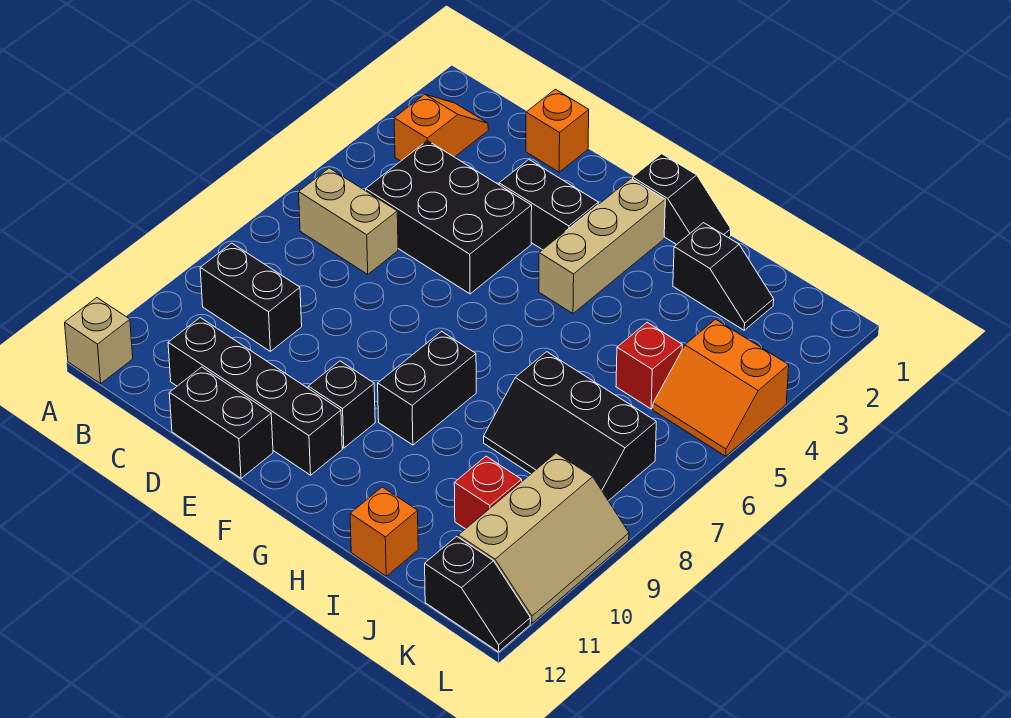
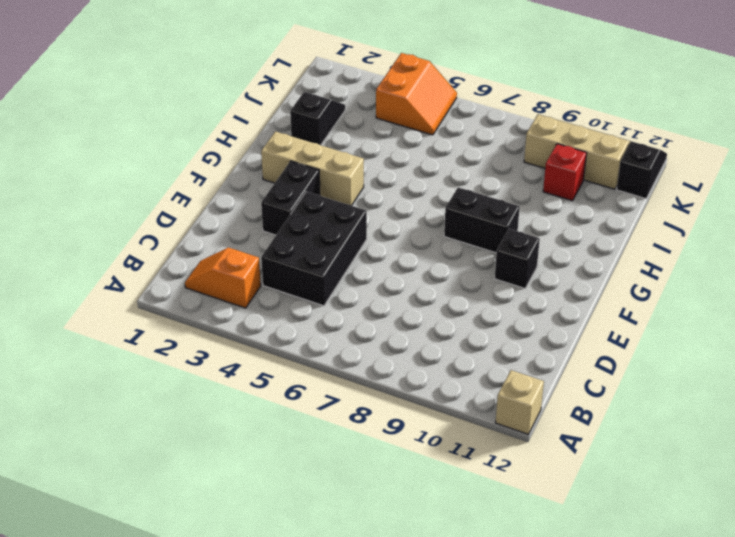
none -> tan 1x2 brick [299,168,398,274]
none -> black 1x2 brick [200,243,302,351]
none -> black 1x4 brick [168,318,342,475]

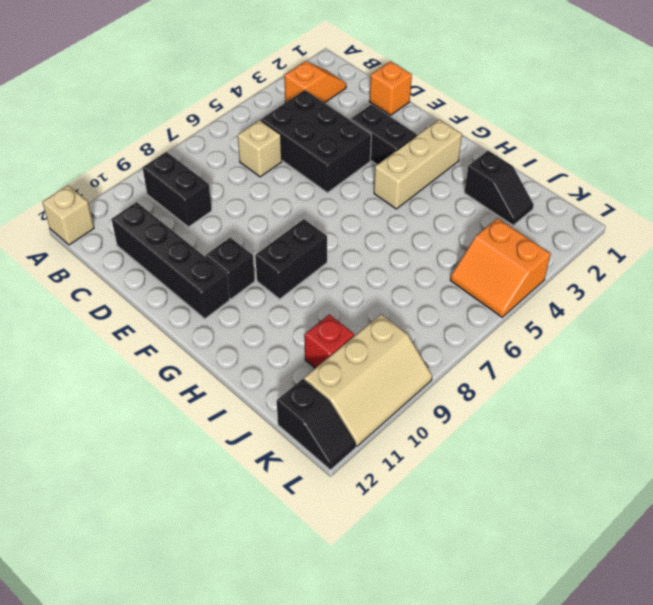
tan 1x1 brick [238,120,282,177] -> tan 1x2 brick [299,168,398,274]
none -> black 1x2 brick [169,367,273,478]
none -> black 1x2 slope [633,154,731,245]
none -> black 2x3 slope [484,352,656,501]

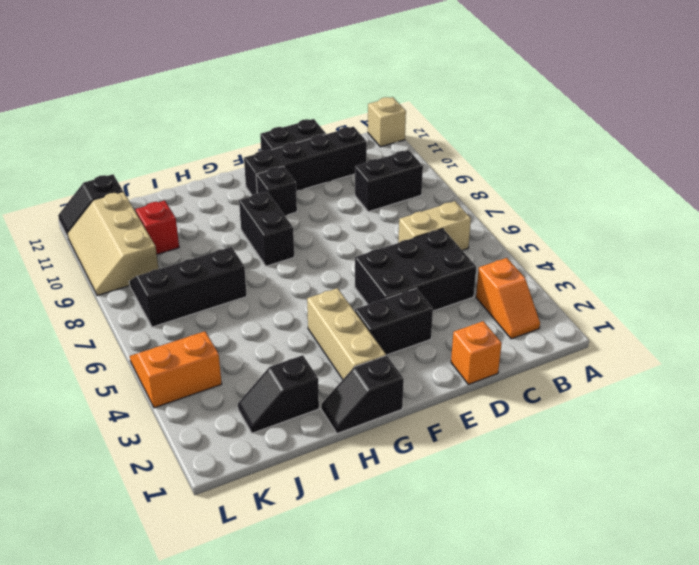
none -> orange 1x1 brick [350,487,418,576]
none -> red 1x1 brick [616,322,682,409]

